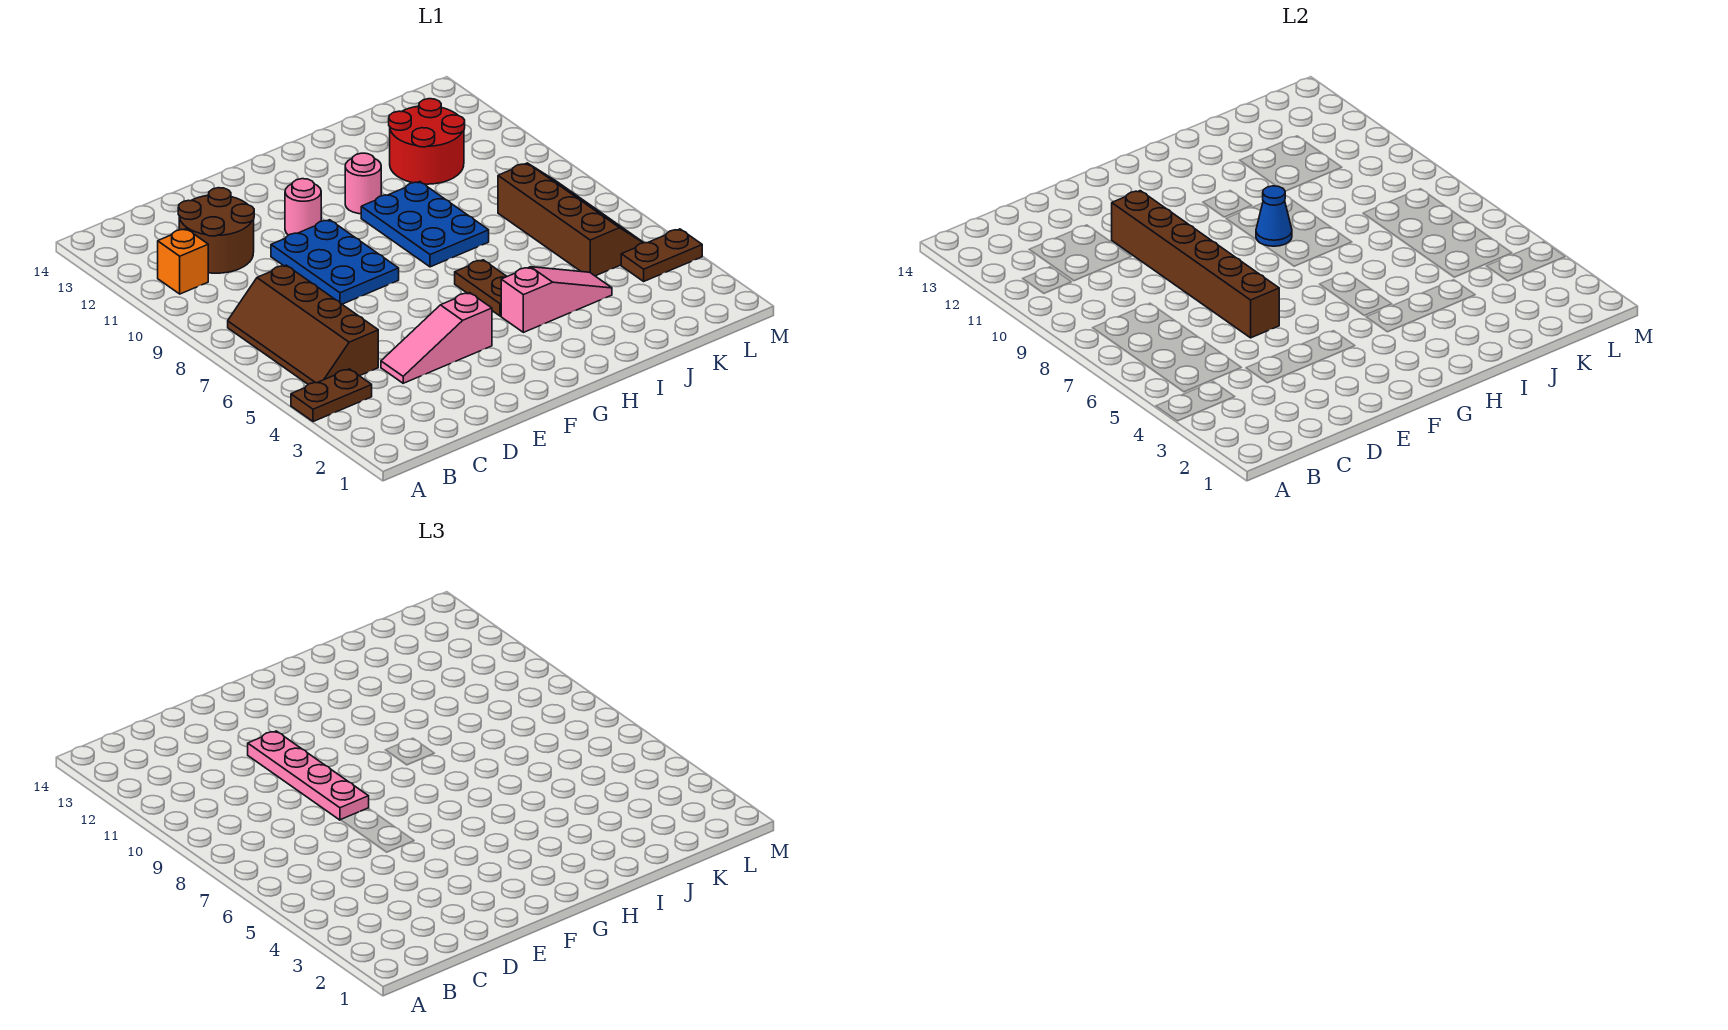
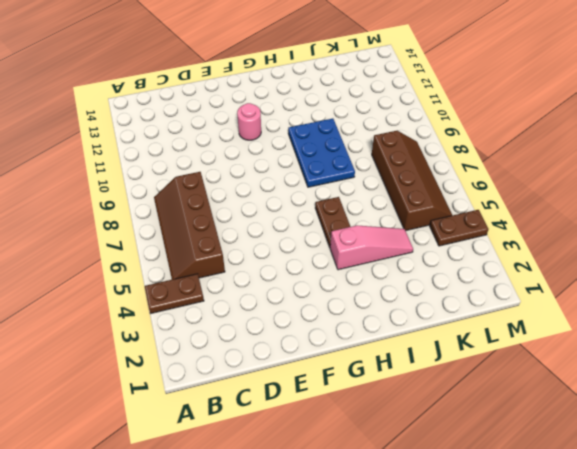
none -> orange 1x1 brick [158,229,208,294]
none -> brown 2x2 round brick [178,188,254,273]
none -> pink 1x3 slope [381,293,492,383]

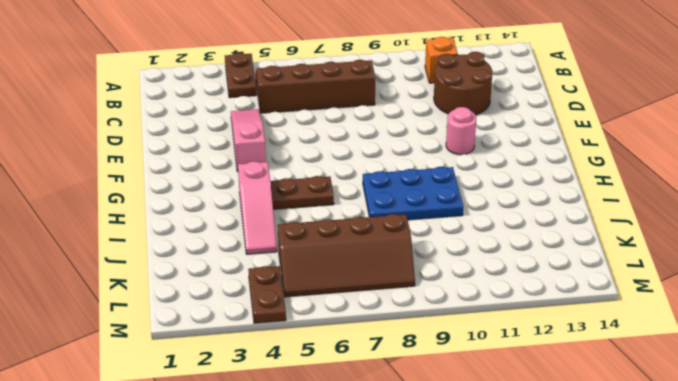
none -> blue 2x3 plate [271,220,399,304]
none -> pink 1x1 round brick [345,153,381,214]
none -> red 2x2 round brick [389,99,465,184]

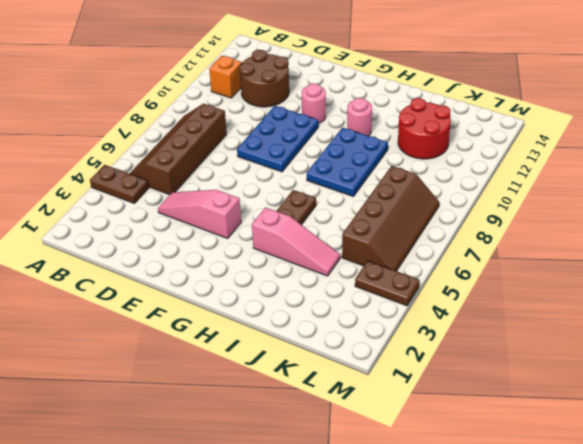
none -> brown 1x6 brick [1112,191,1279,338]
none -> blue 1x1 cone [1256,186,1292,246]
none -> pink 1x4 plate [248,731,369,820]

